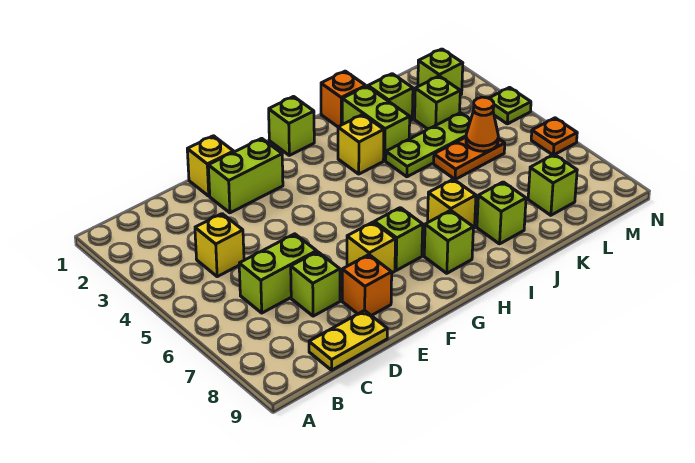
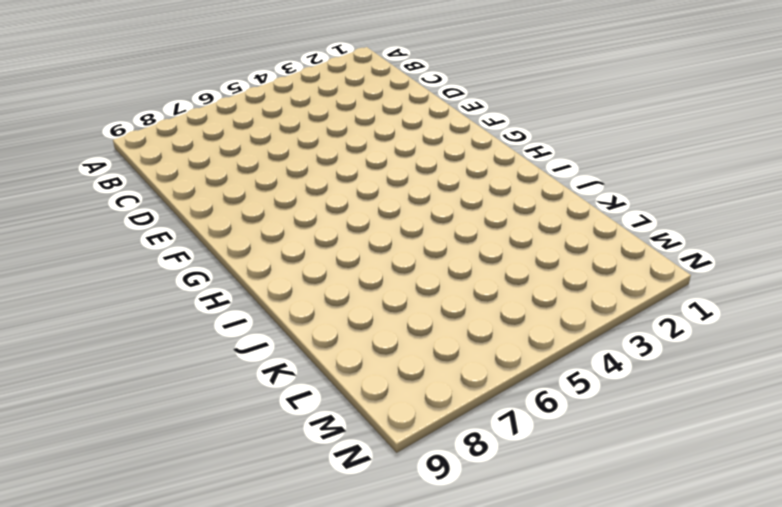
none -> yellow 1x1 brick [195,214,244,277]
none -> lime 1x2 brick [239,234,317,313]
none -> yellow 1x2 plate [309,310,387,370]

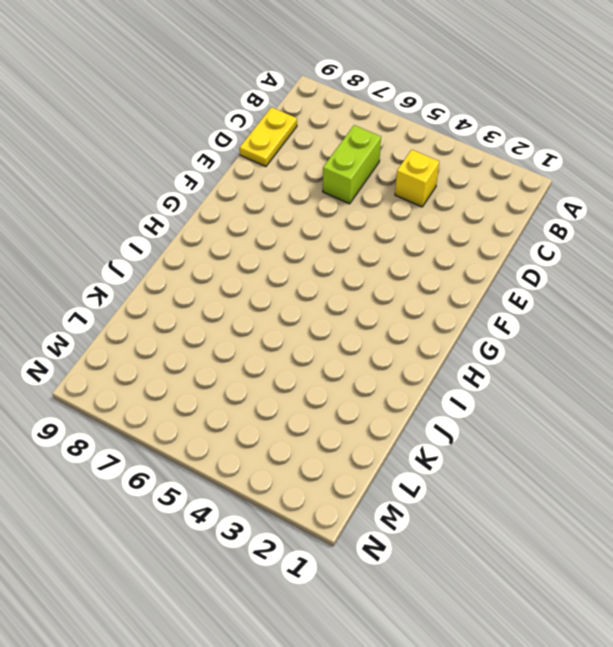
none -> lime 1x1 brick [291,252,340,316]
none -> yellow 1x1 brick [187,136,234,196]
none -> lime 1x2 brick [208,138,283,213]

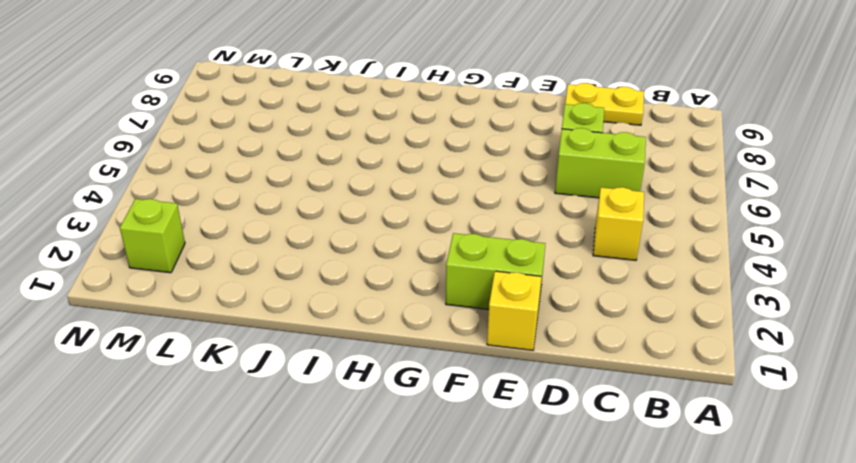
none -> orange 1x1 brick [342,255,392,316]
none -> yellow 1x1 brick [347,222,395,273]
none -> lime 1x1 brick [374,208,423,270]

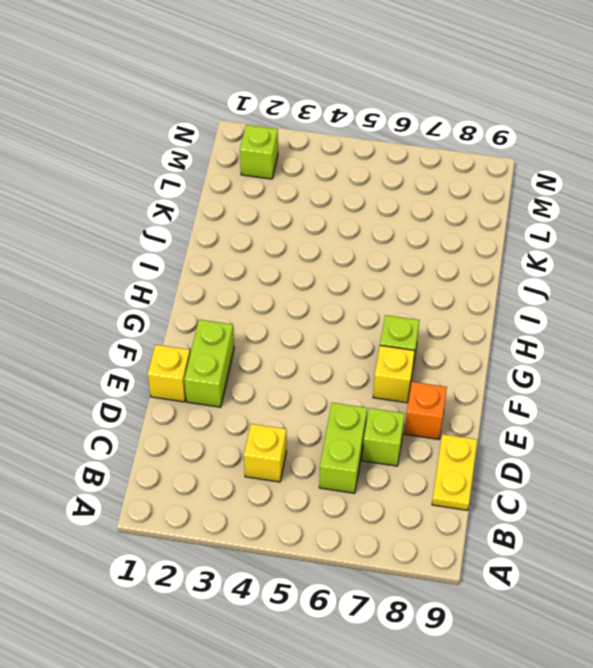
none -> lime 1x1 brick [269,97,314,155]
none -> lime 1x1 brick [424,210,473,273]
none -> yellow 1x1 brick [338,115,384,174]

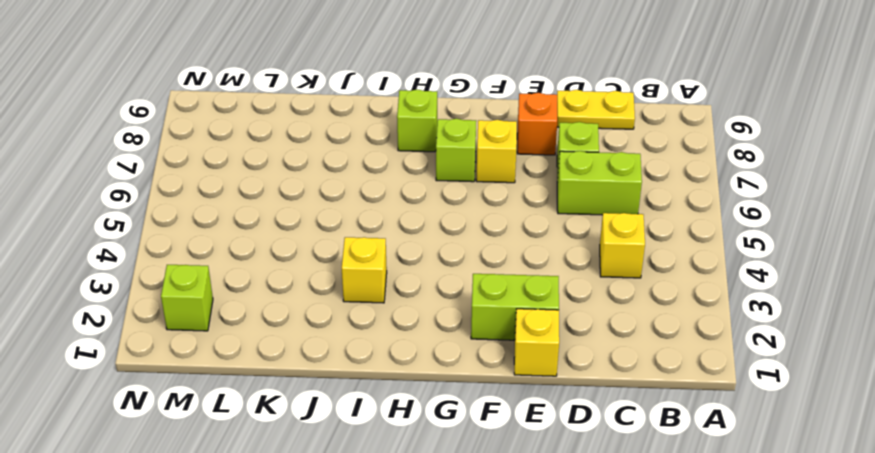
none -> lime 1x1 brick [269,97,314,155]
none -> yellow 1x1 brick [428,179,476,228]
none -> orange 1x1 brick [321,71,366,127]

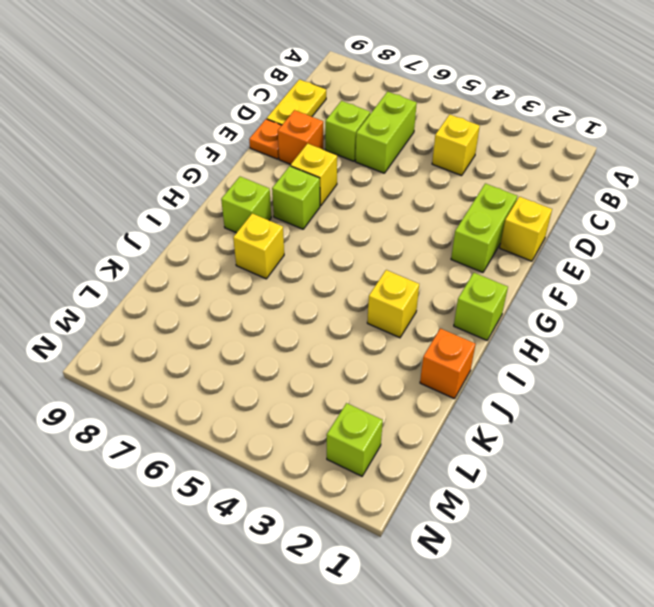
orange 1x1 plate [249,119,282,159] -> orange 1x1 plate moved to [531,118,577,155]
none -> lime 1x2 brick [342,86,410,161]
none -> lime 1x3 plate [386,113,471,177]
none -> lime 1x1 brick [477,182,526,244]

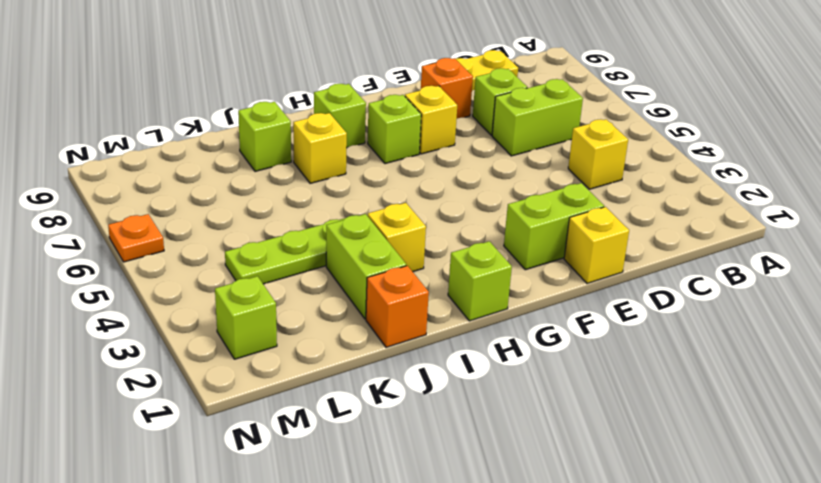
none -> lime 1x1 brick [368,74,413,121]
none -> orange 1x2 plate [434,137,505,179]
none -> lime 1x1 brick [415,76,460,129]

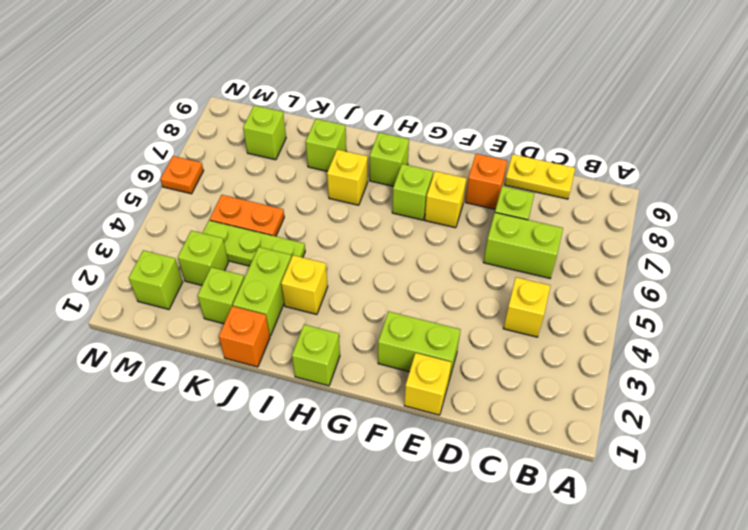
none -> lime 1x1 plate [489,87,531,124]
none -> orange 1x1 cone [466,97,498,151]

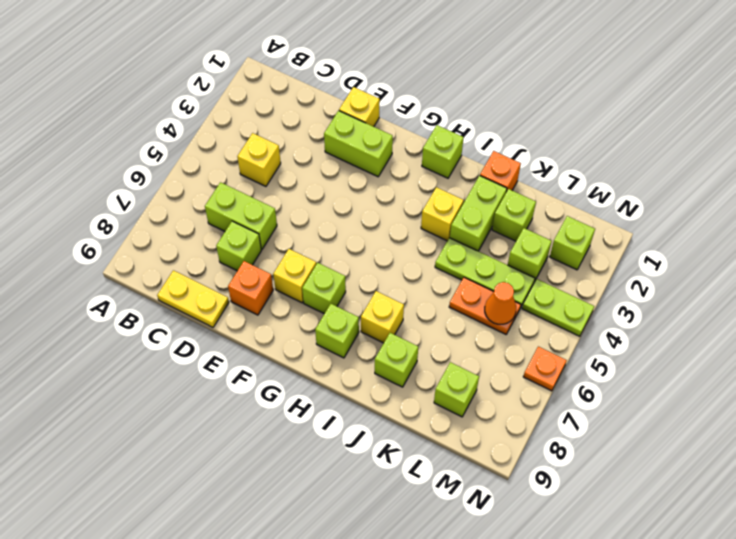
lime 1x2 plate [522,279,594,336] -> lime 1x1 plate [489,87,531,124]

